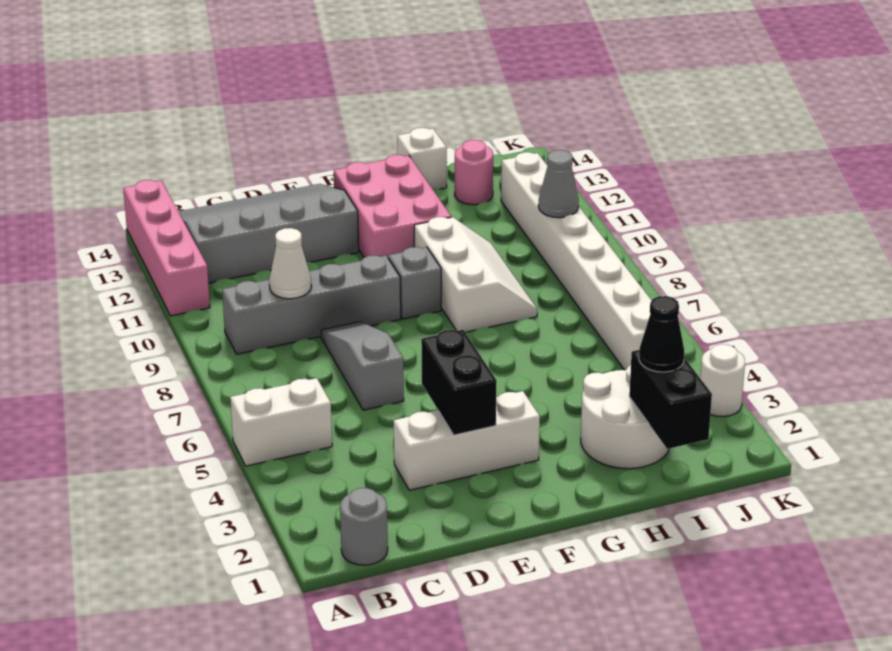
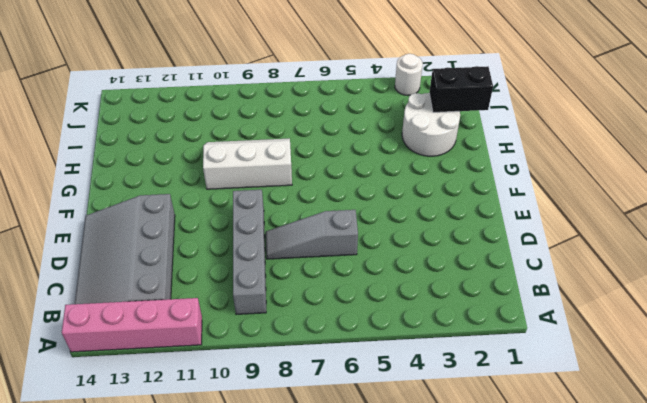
none -> white 1x2 brick [230,378,332,466]
none -> grey 1x1 round brick [340,488,388,565]
none -> white 1x3 brick [394,391,540,490]

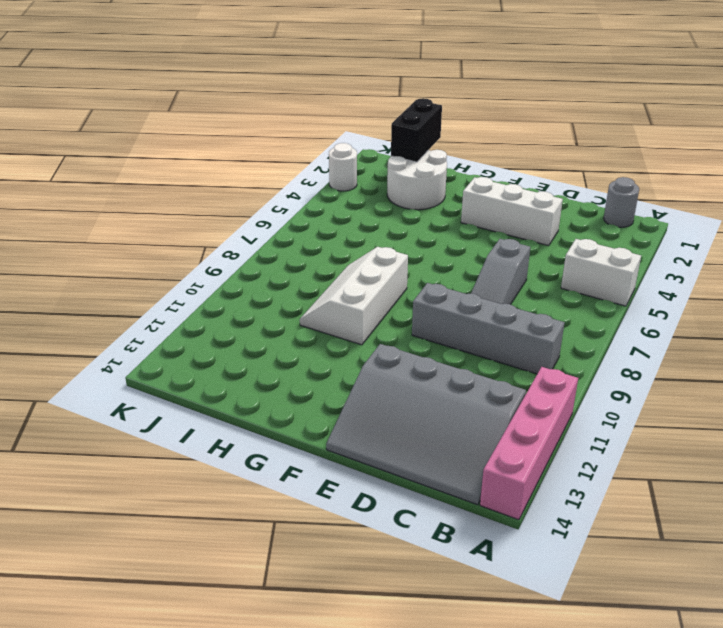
none -> grey 1x1 brick [388,247,441,319]
none -> pink 2x3 brick [334,155,451,258]
none -> white 1x1 brick [397,128,447,189]

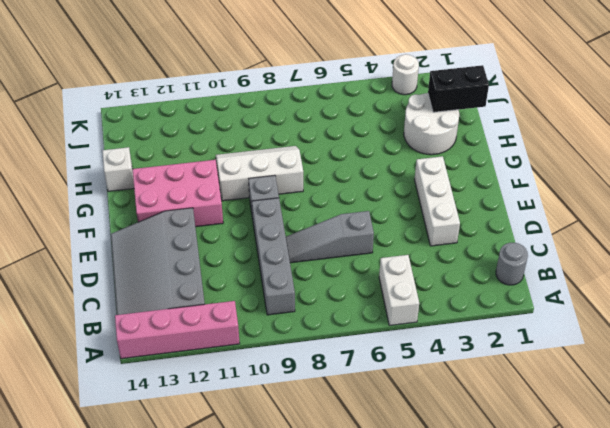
none -> pink 1x1 round brick [455,140,493,205]
none -> white 1x8 brick [501,152,652,370]
none -> white 1x1 cone [269,228,311,299]

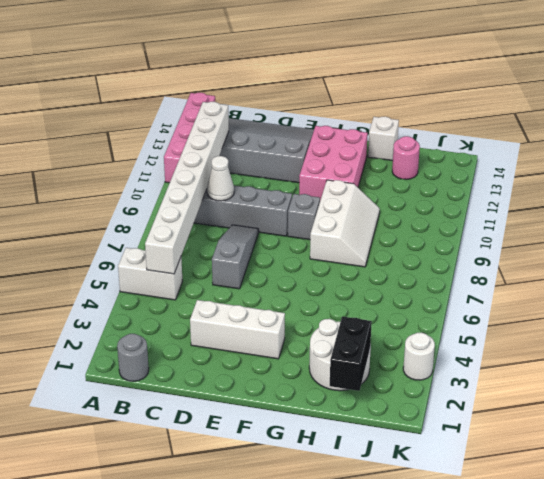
white 1x8 brick [145,102,229,274] -> white 1x8 brick moved to [501,152,652,370]
none -> black 1x2 brick [421,330,497,435]
none -> grey 1x1 cone [538,150,579,218]
none -> black 1x1 cone [639,296,684,372]

